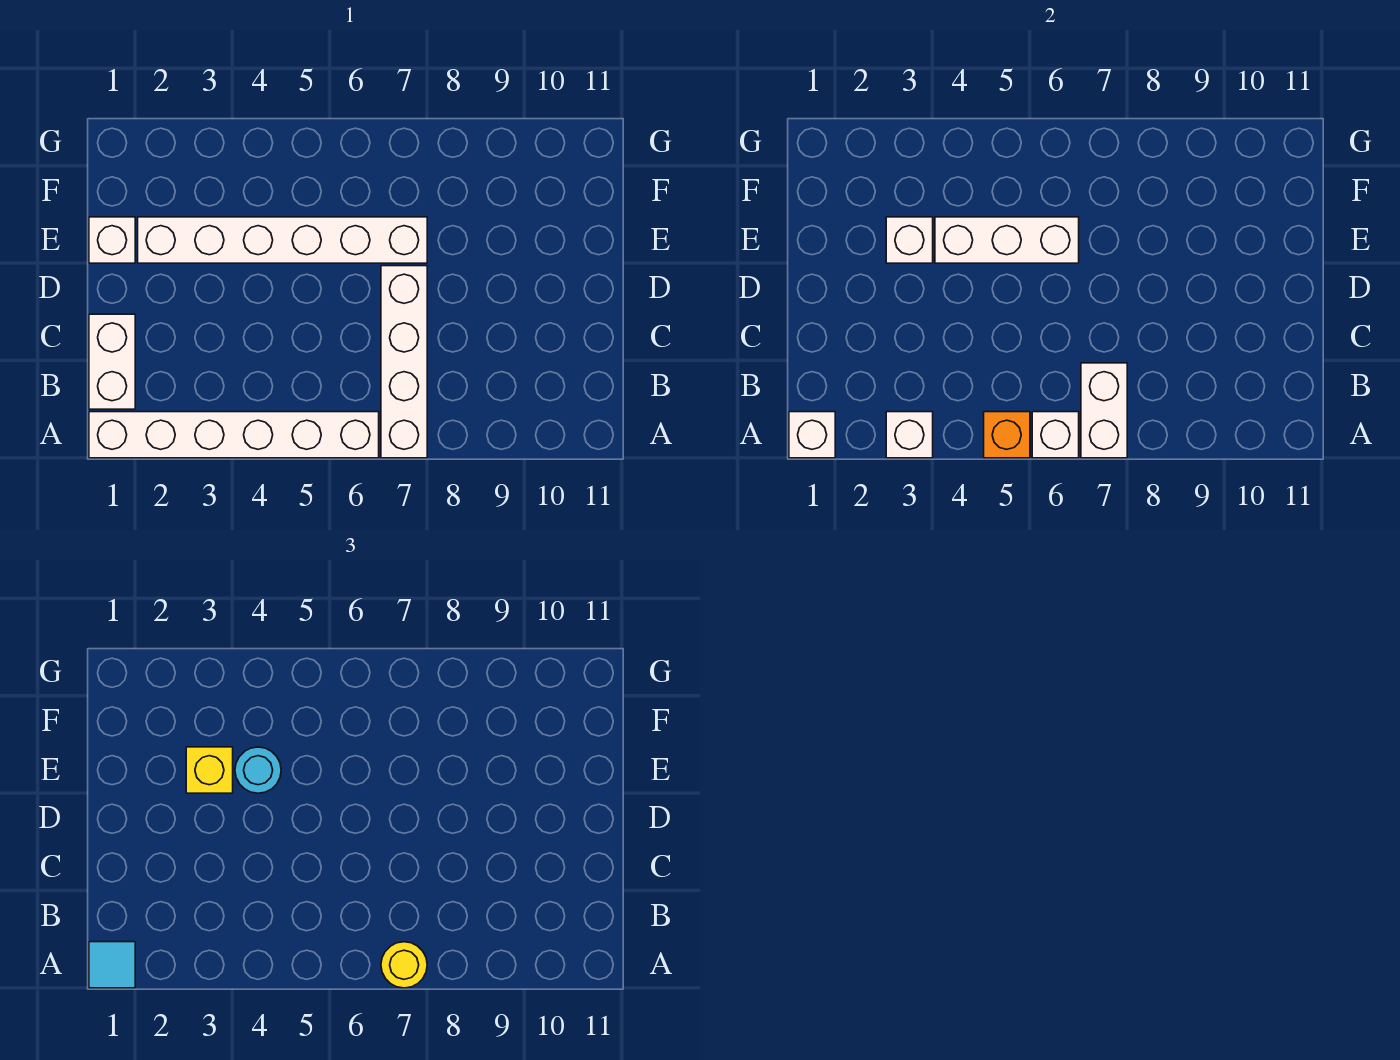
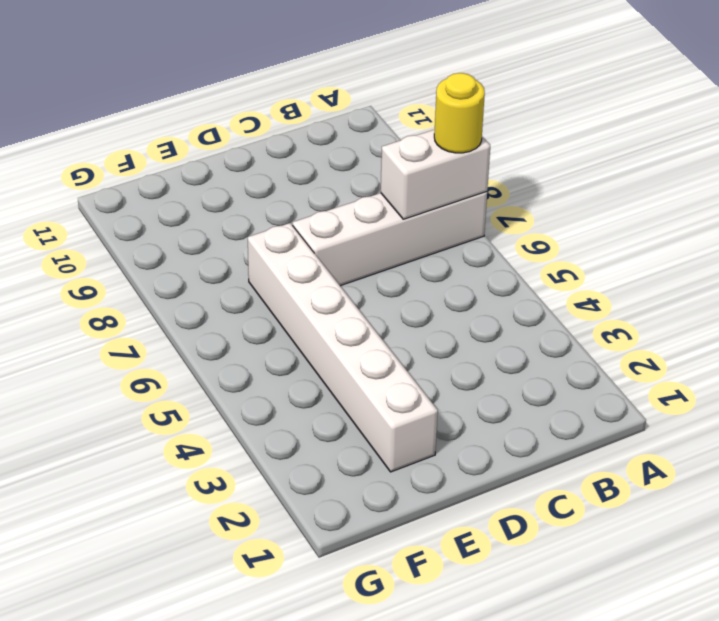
none -> white 1x6 brick [89,412,379,458]
none -> white 1x2 brick [89,314,135,409]
none -> white 1x1 brick [89,217,135,263]

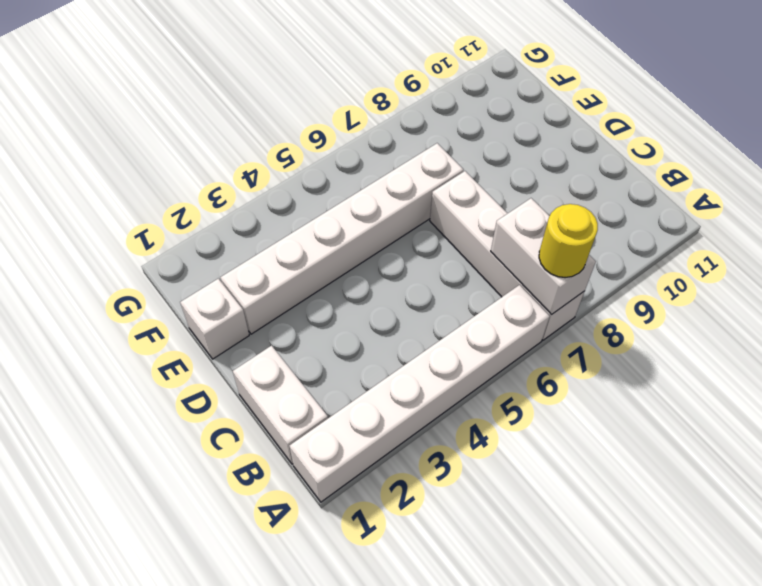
none -> white 1x1 brick [789,412,835,458]
none -> white 1x1 brick [886,412,933,458]
none -> orange 1x1 brick [984,412,1030,458]

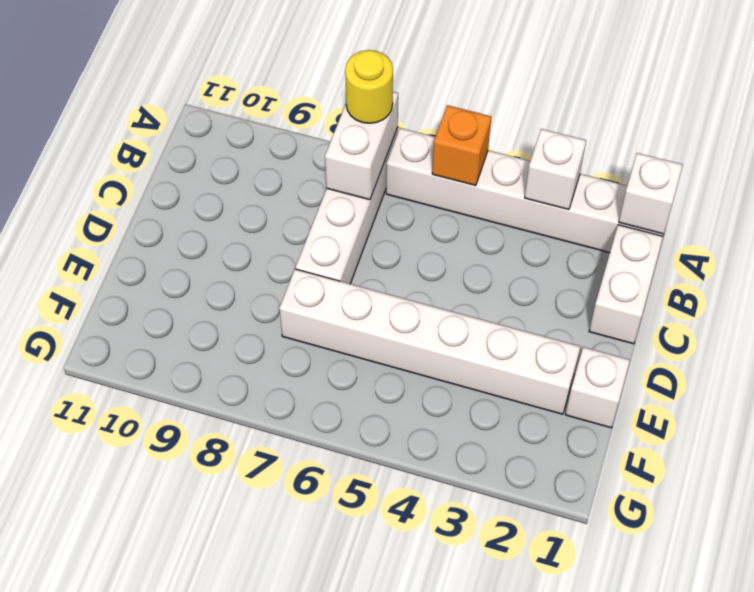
none -> white 1x1 brick [1032,412,1079,458]
none -> white 1x1 brick [886,217,933,263]
none -> white 1x3 brick [935,217,1079,263]

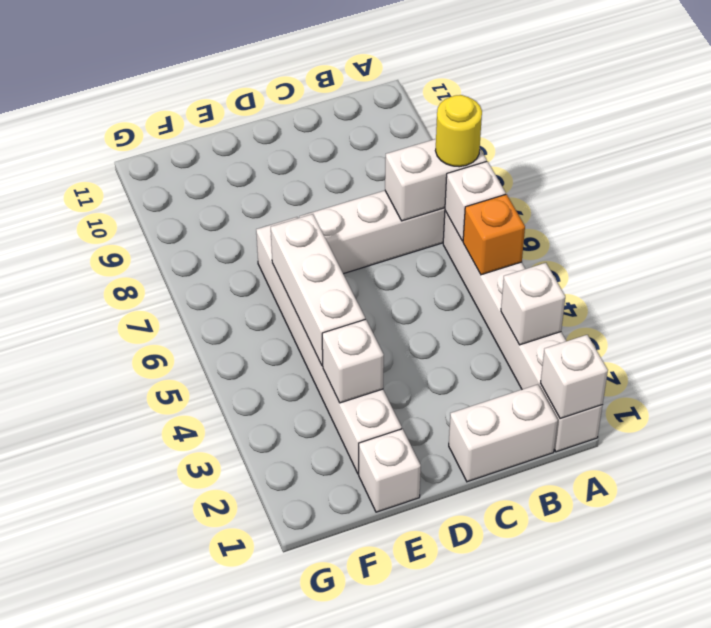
none -> cyan 1x1 tile [89,942,135,988]
none -> yellow 1x1 brick [186,747,233,793]
none -> cyan 1x1 round brick [235,747,281,793]

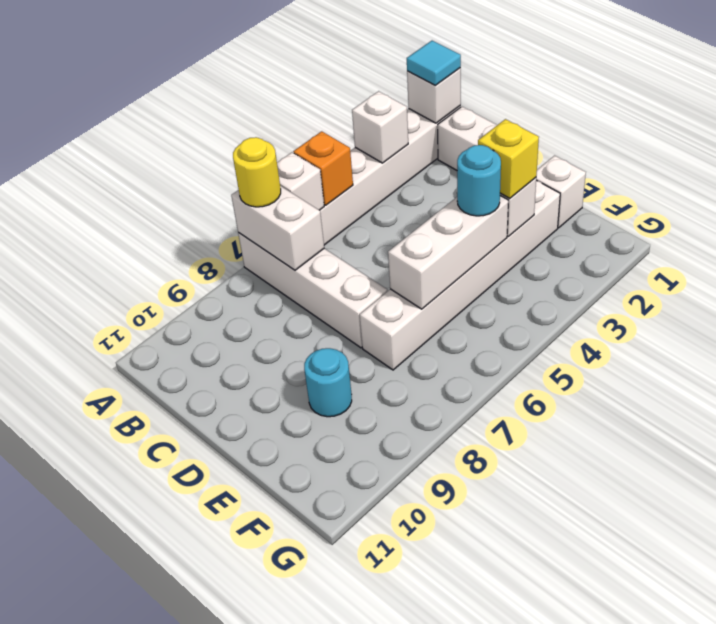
cyan 1x1 round brick [304,348,352,417] -> none

